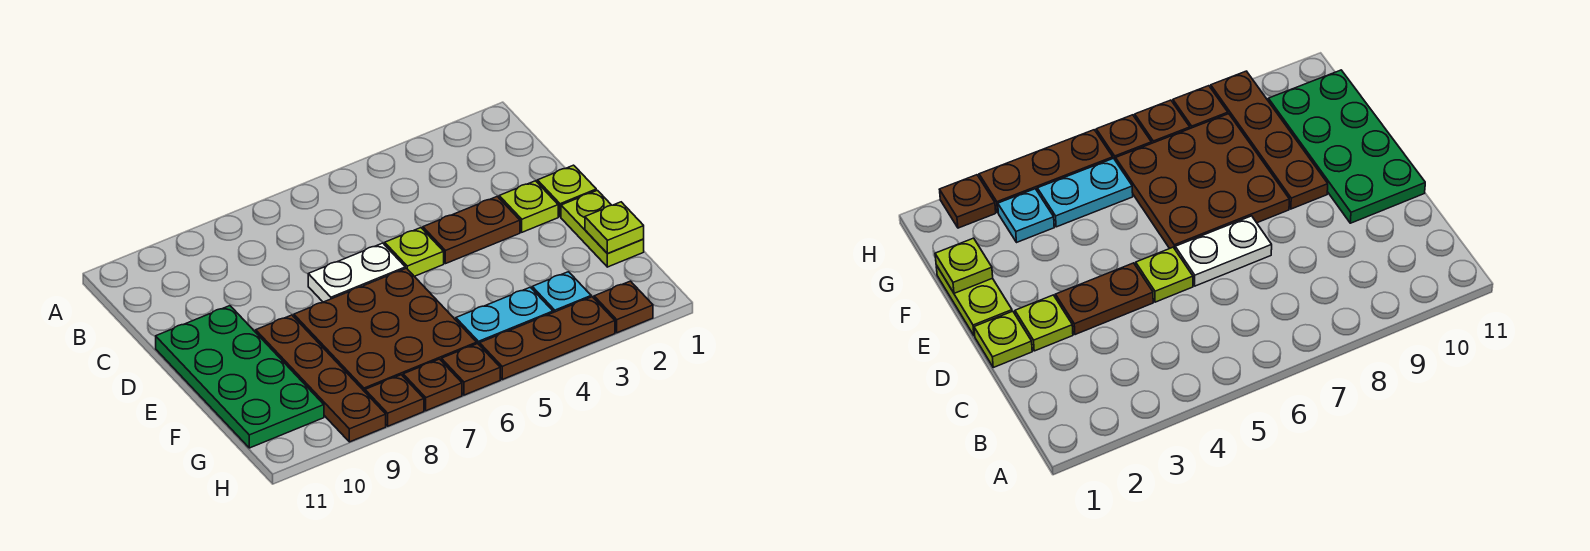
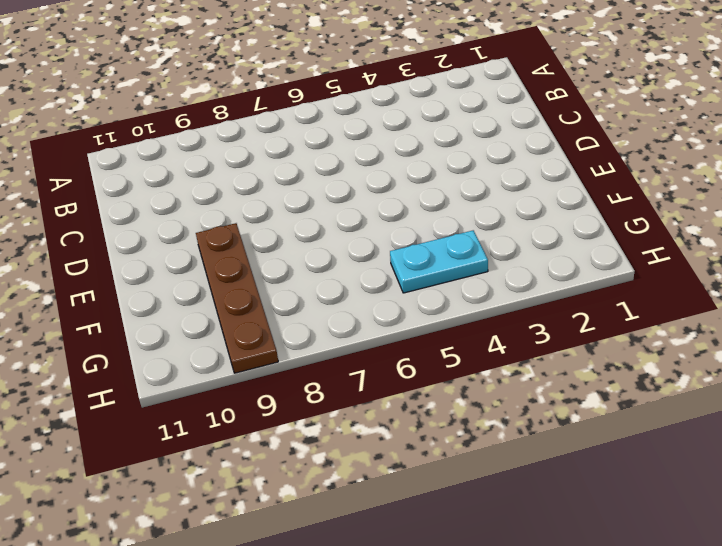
none -> lime 1x1 plate [537,165,596,217]
none -> lime 1x1 plate [499,181,558,232]
none -> brown 1x2 plate [423,196,520,264]

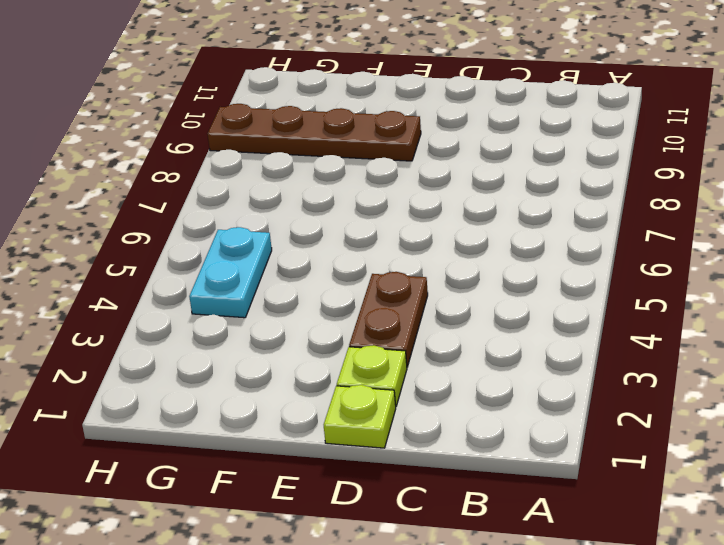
none -> lime 1x1 plate [385,228,444,276]
none -> white 1x2 plate [308,243,405,302]
none -> green 2x4 plate [156,306,324,448]

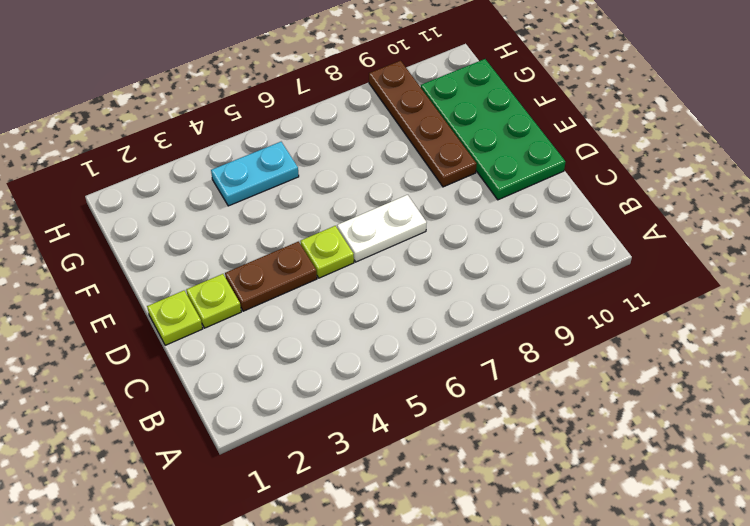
none -> lime 1x2 plate [561,190,644,267]
none -> brown 3x3 plate [294,268,477,392]
none -> cyan 1x1 plate [532,272,591,313]

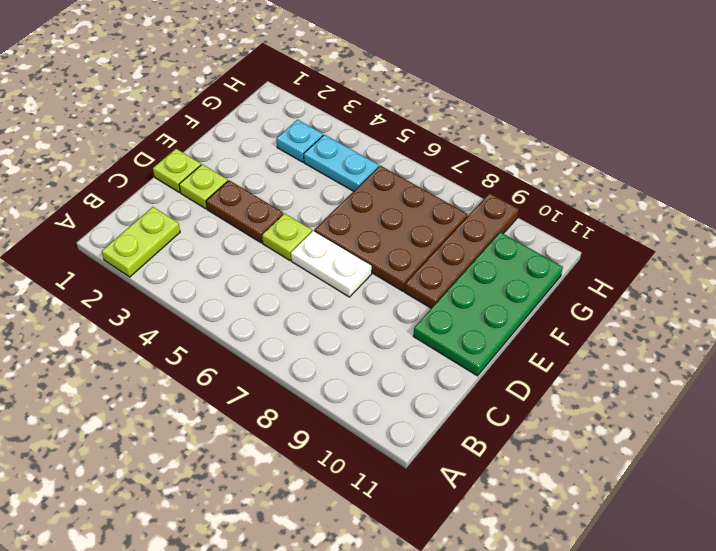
lime 1x2 plate [102,207,180,277] -> lime 1x2 plate moved to [561,190,644,267]
none -> brown 1x1 plate [594,281,653,333]
none -> brown 1x3 plate [480,297,615,379]
none -> brown 1x1 plate [441,344,500,395]

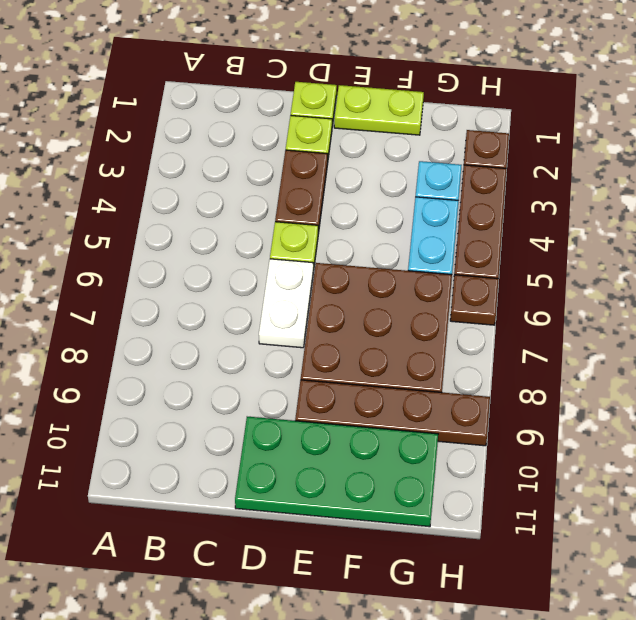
none -> brown 1x1 plate [403,359,462,411]
none -> brown 1x1 plate [365,375,424,426]
none -> lime 1x1 plate [585,202,644,253]

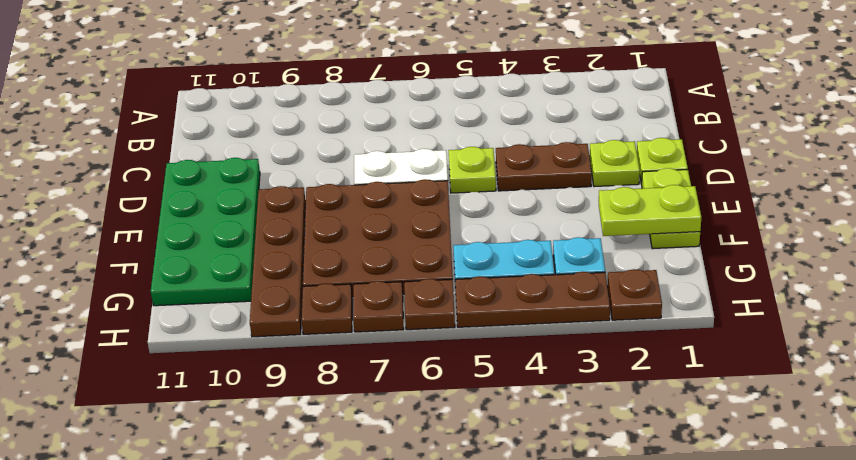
lime 1x2 plate [599,185,701,236] -> lime 1x1 plate [585,202,644,253]

